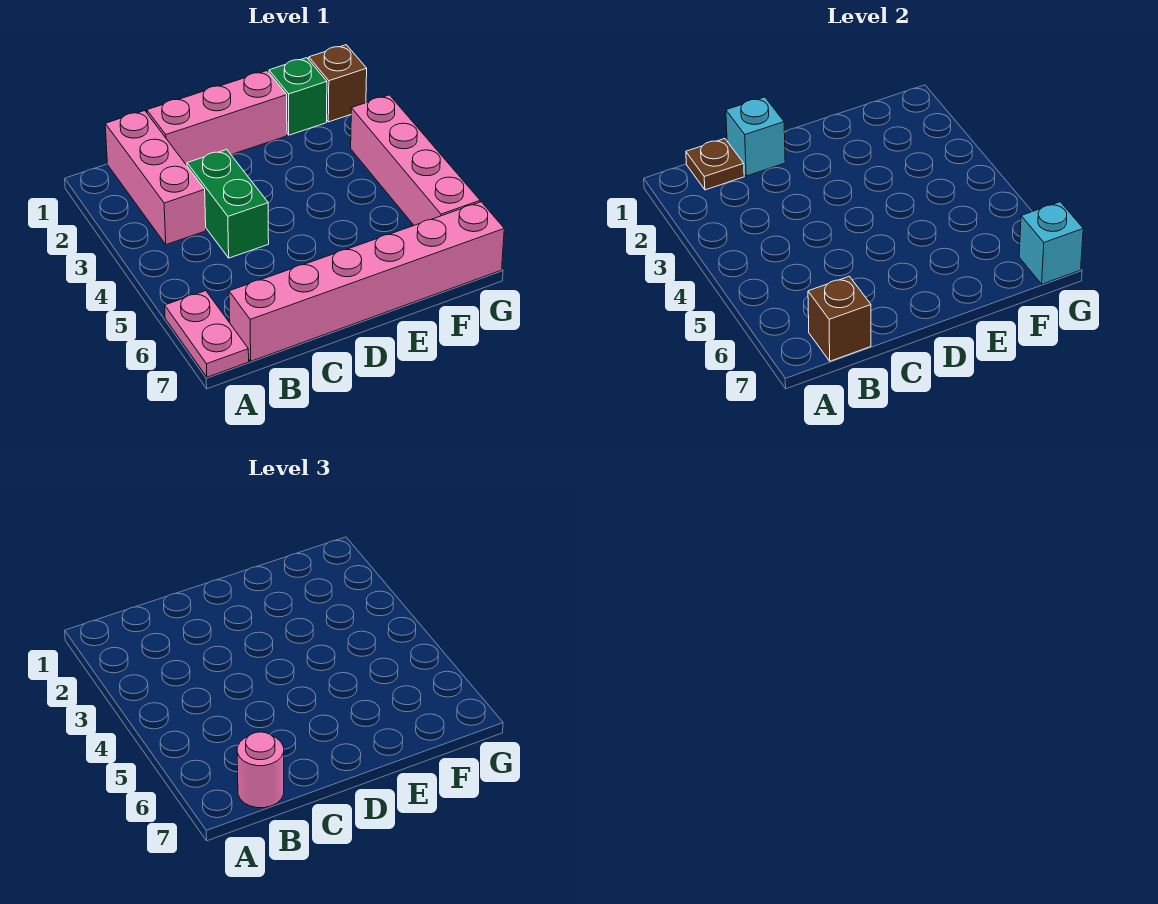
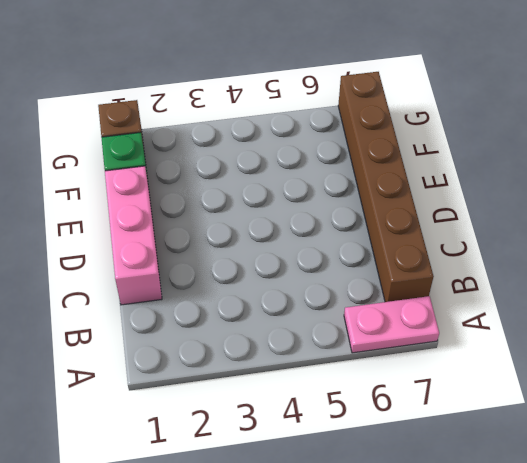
brown 1x6 brick [338,72,434,302] -> pink 1x6 brick [229,202,504,361]
none -> pink 1x3 brick [105,111,206,245]
none -> green 1x2 brick [187,149,269,258]
none -> pink 1x4 brick [351,95,480,225]

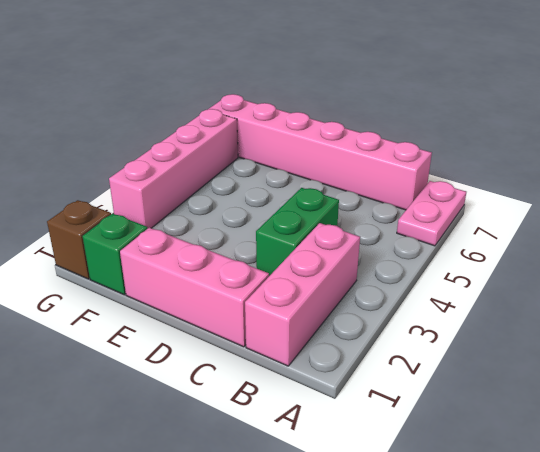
none -> brown 1x1 plate [686,139,744,190]
none -> brown 1x1 brick [808,276,871,361]
none -> cyan 1x1 brick [726,97,785,176]

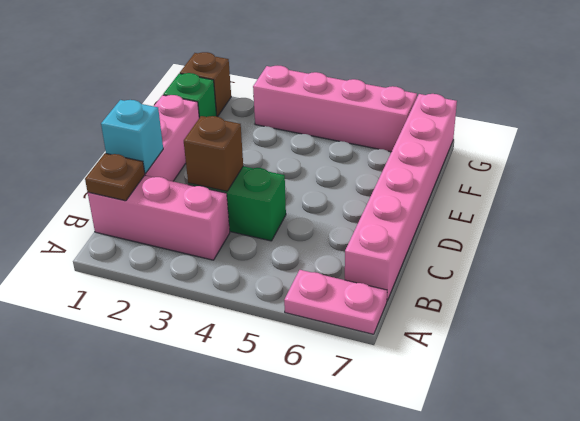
brown 1x1 brick [184,116,243,191] -> brown 1x1 brick moved to [808,276,871,361]
none -> cyan 1x1 brick [1019,202,1083,284]
none -> pink 1x1 round brick [237,732,284,808]

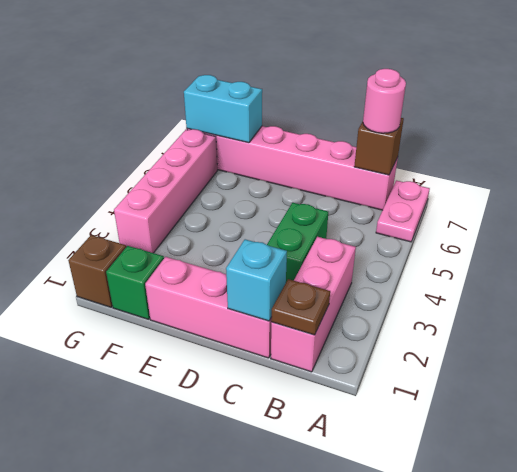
cyan 1x2 brick [184,75,262,143] -> cyan 1x1 brick [1019,202,1083,284]

